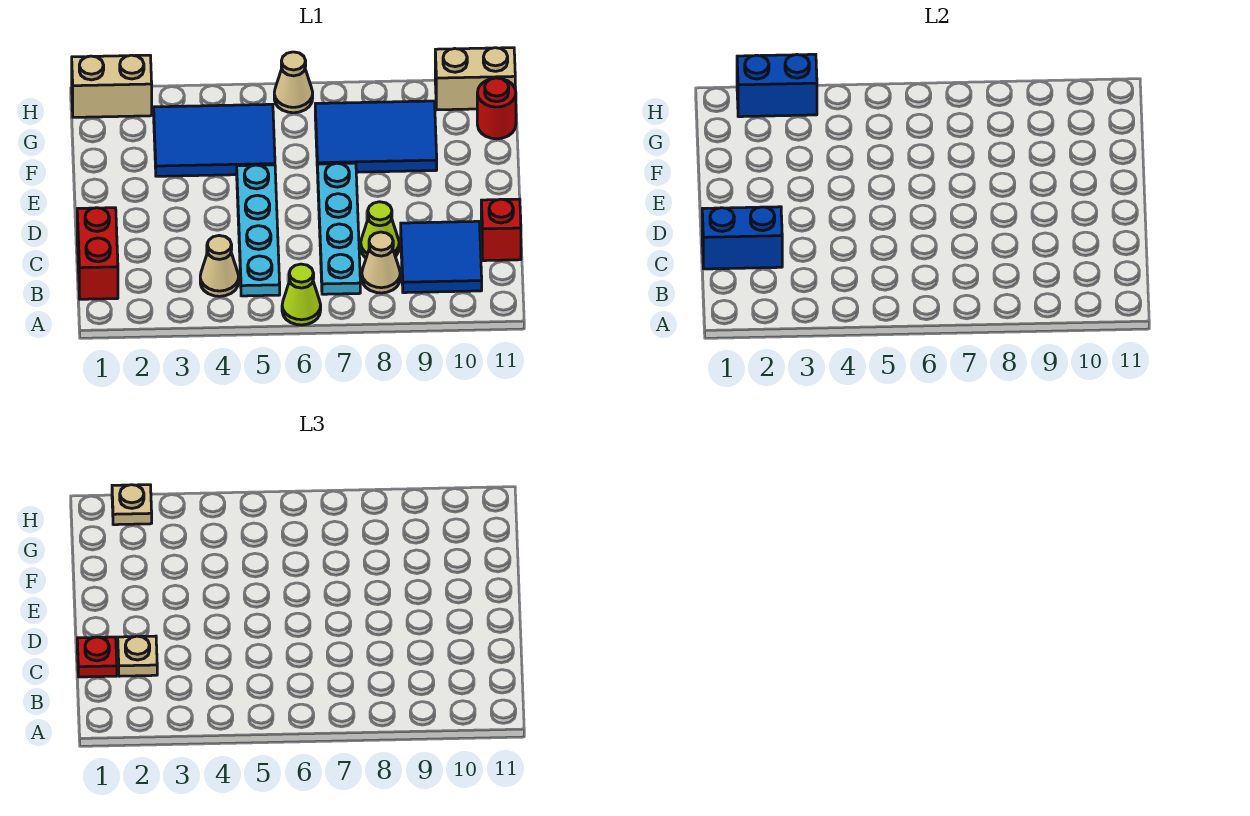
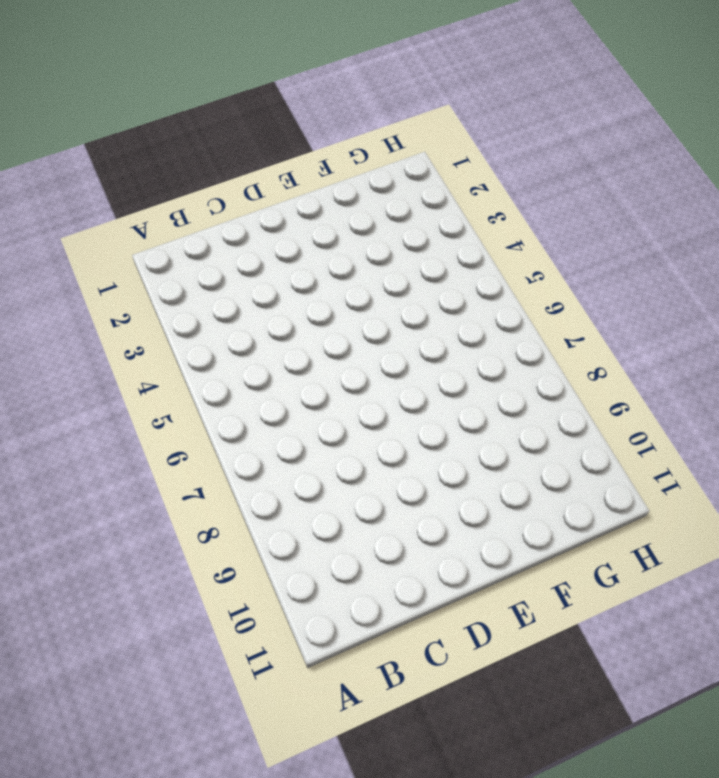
none -> lime 1x1 cone [282,264,321,325]
none -> red 1x2 brick [77,208,118,299]
none -> tan 1x1 cone [200,236,239,296]

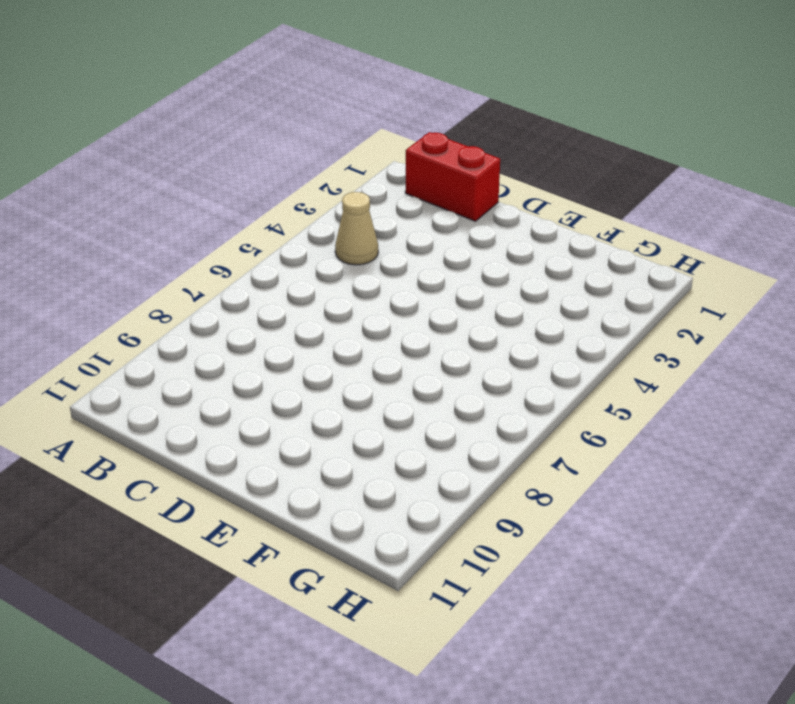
none -> lime 1x1 cone [282,264,321,325]
none -> cyan 1x4 plate [237,165,280,296]
none -> cyan 1x4 plate [318,163,360,294]

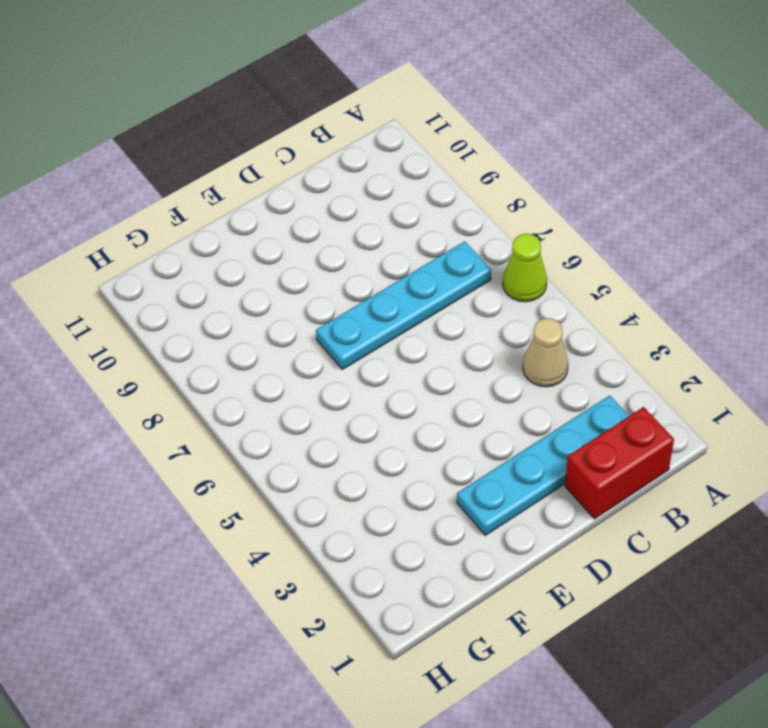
cyan 1x4 plate [457,395,629,535] -> cyan 1x4 plate moved to [237,165,280,296]
none -> tan 1x1 cone [362,232,400,293]
none -> blue 2x2 tile [401,221,482,293]
none -> lime 1x1 cone [361,202,399,258]

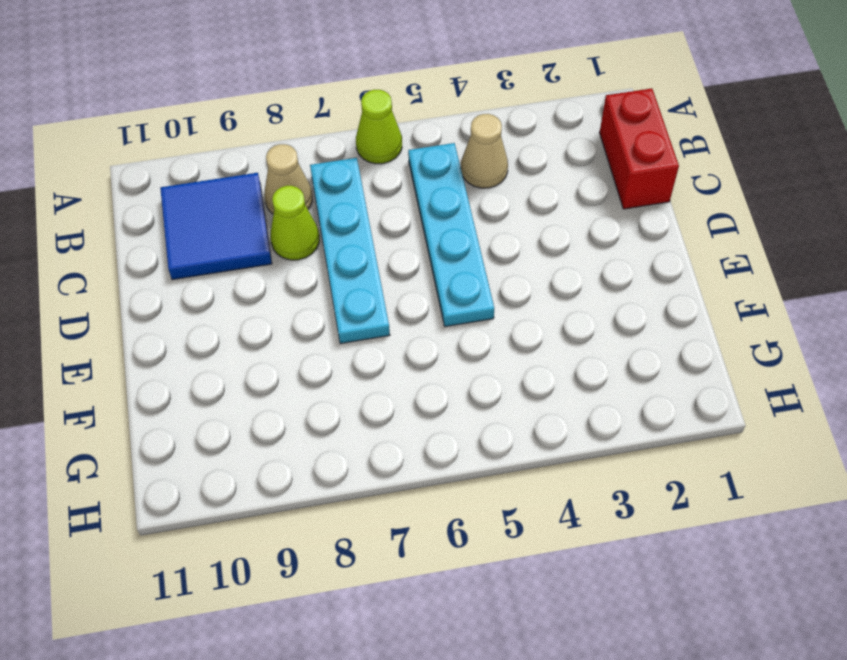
none -> red 1x1 brick [481,199,521,261]
none -> blue 2x3 tile [154,104,275,176]
none -> blue 2x3 tile [315,101,437,173]

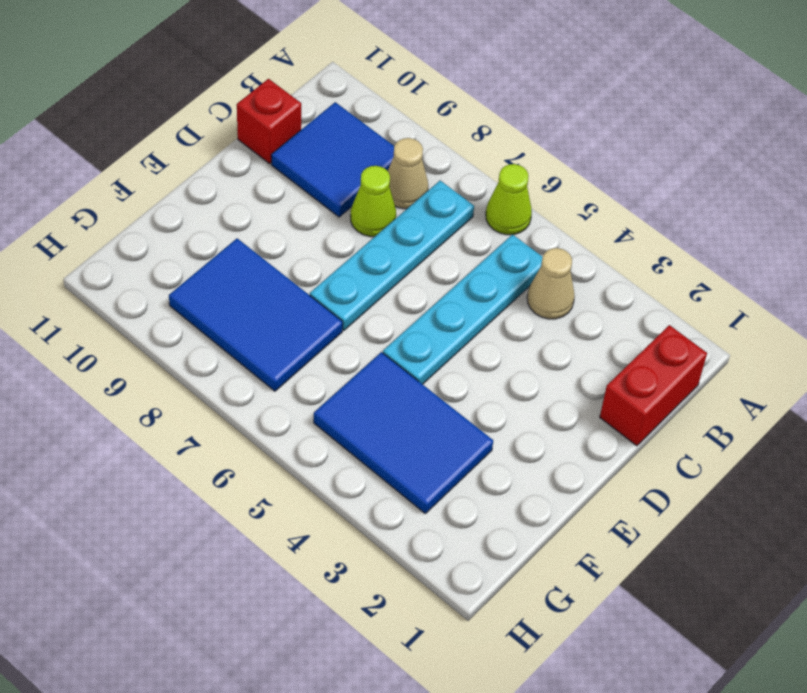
none -> red 1x1 round brick [477,78,516,139]
none -> tan 1x2 brick [72,55,152,117]
none -> tan 1x1 cone [274,52,313,113]

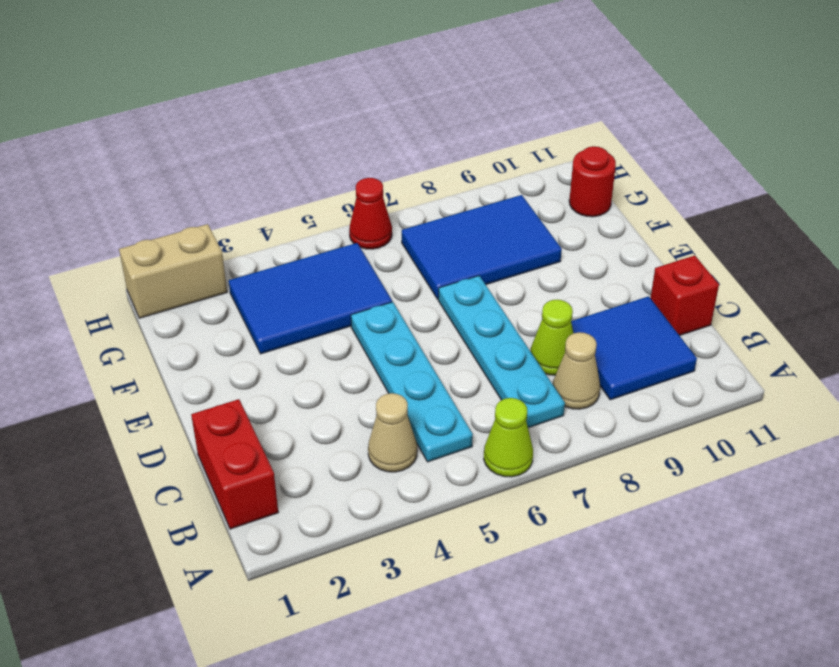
red 1x1 cone [349,178,392,249] -> tan 1x1 cone [274,52,313,113]
none -> tan 1x2 brick [435,48,515,110]
none -> blue 1x2 brick [702,207,782,269]
none -> blue 1x2 brick [737,54,817,117]

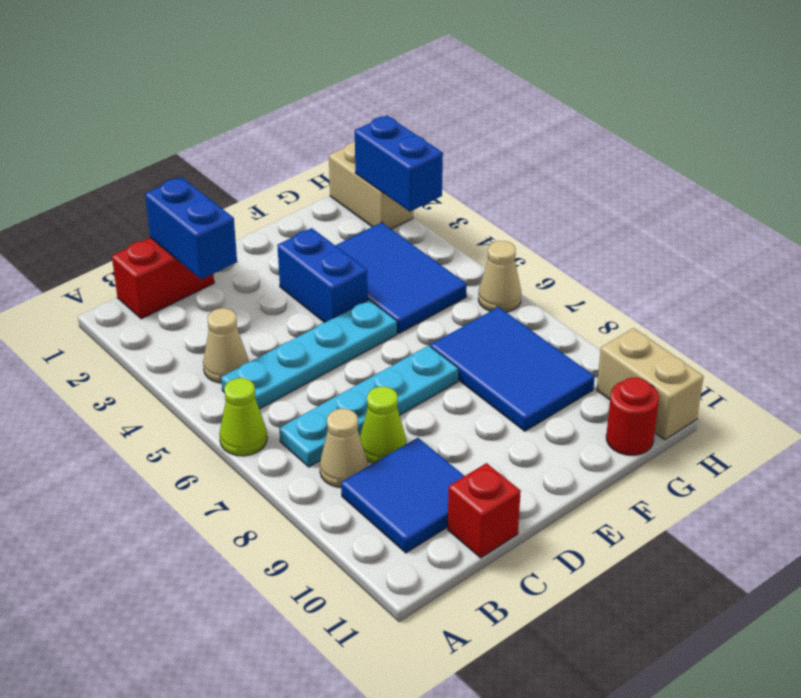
blue 1x2 brick [277,228,368,323] -> none
none -> red 1x1 plate [77,637,117,677]
none -> tan 1x1 plate [118,636,157,676]
none -> tan 1x1 plate [112,485,152,525]

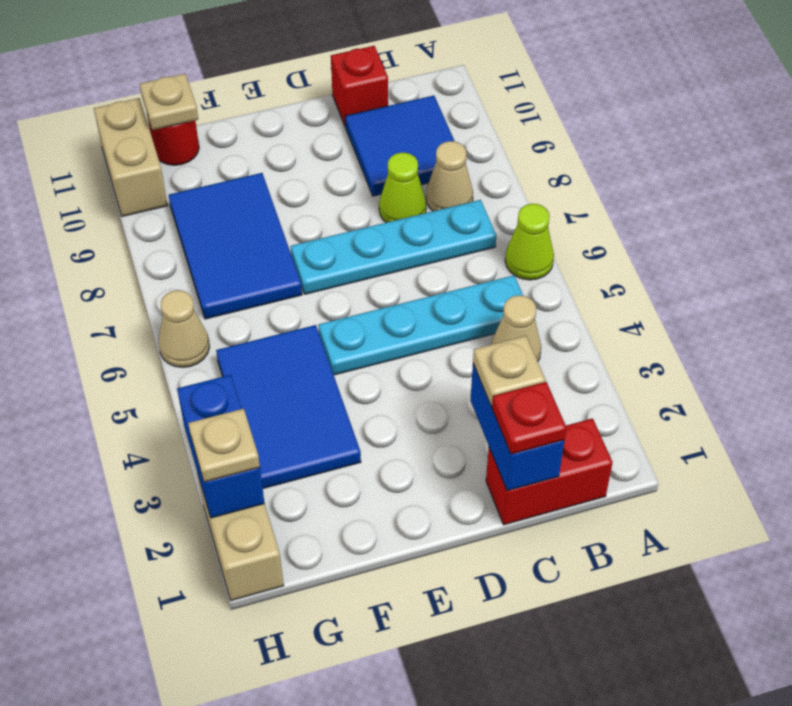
tan 1x1 plate [140,74,198,130] -> none

